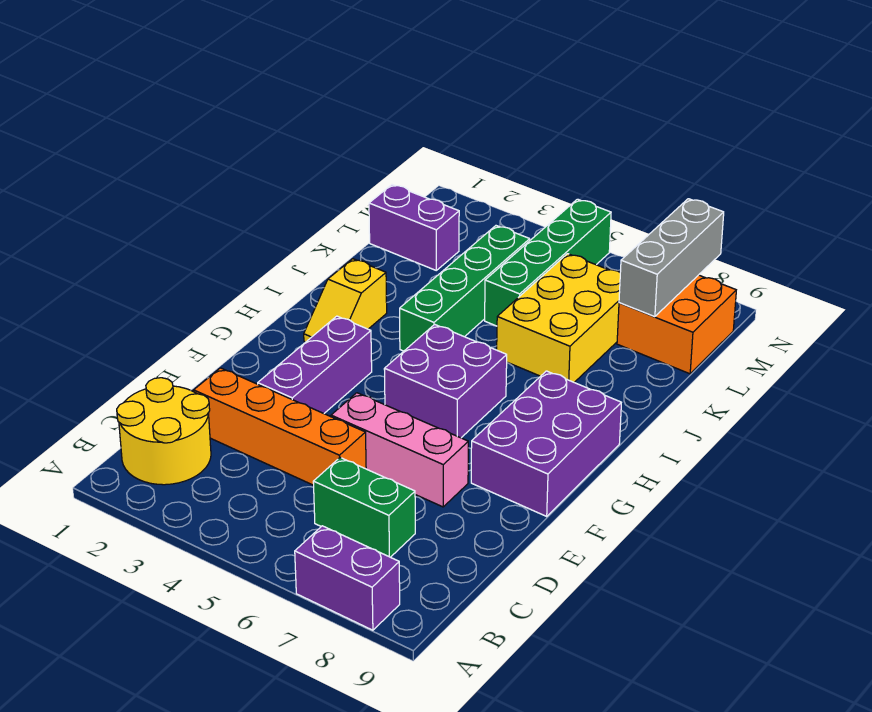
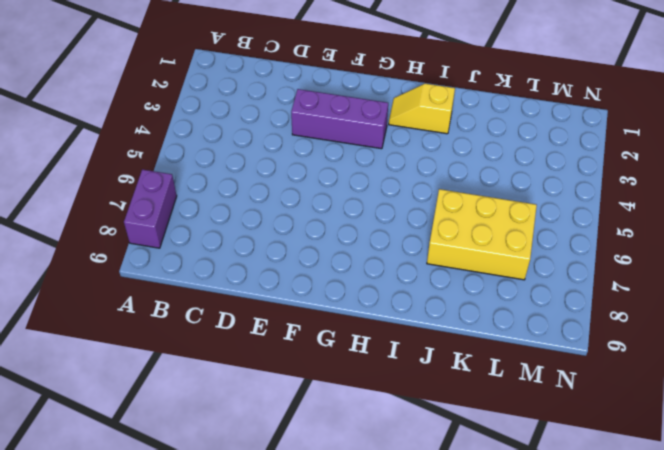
none -> yellow 2x2 round brick [117,378,211,485]
none -> green 1x2 brick [313,458,415,557]
none -> orange 1x4 brick [194,368,366,485]

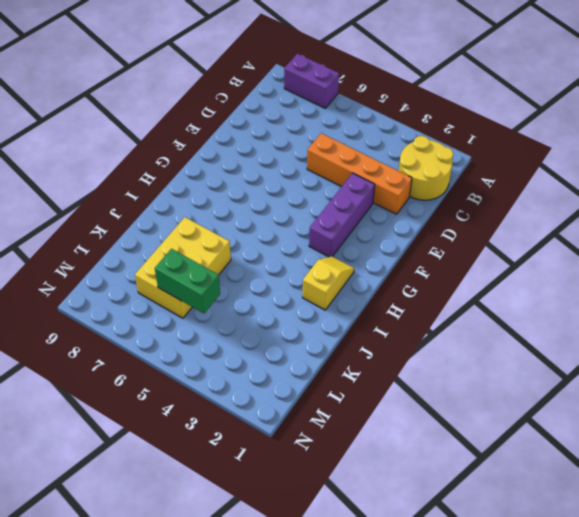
green 1x2 brick [155,249,220,313] -> green 1x2 brick moved to [313,458,415,557]
none -> pink 1x3 brick [331,393,468,507]
none -> purple 2x3 brick [471,371,621,516]
none -> purple 2x2 brick [384,324,507,438]

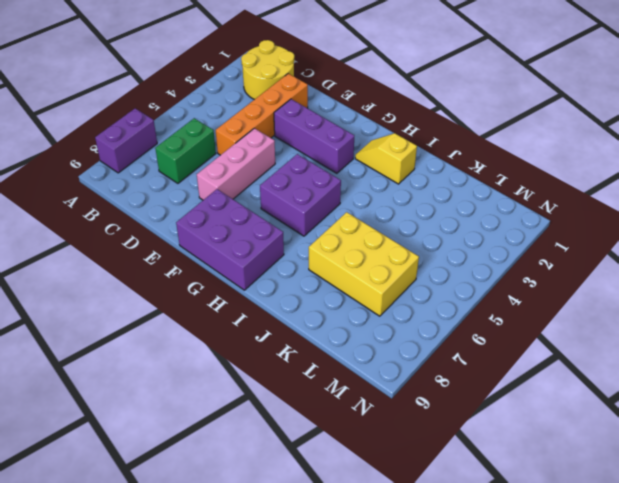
none -> green 1x4 brick [400,226,530,351]
none -> green 1x4 brick [485,199,611,326]
none -> purple 1x2 brick [369,185,459,270]

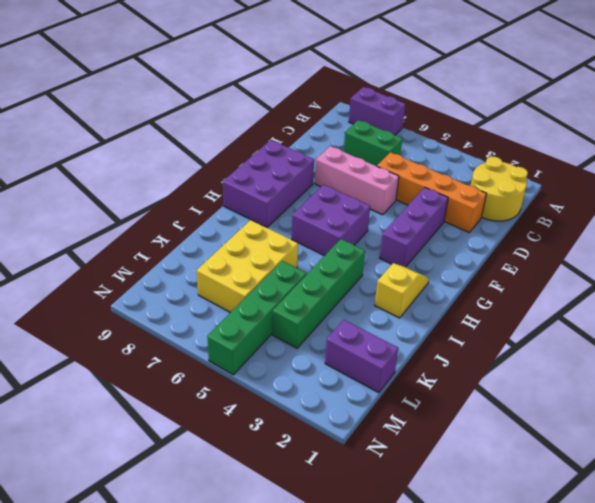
none -> orange 2x2 brick [617,275,736,374]
none -> grey 1x3 brick [619,199,724,317]

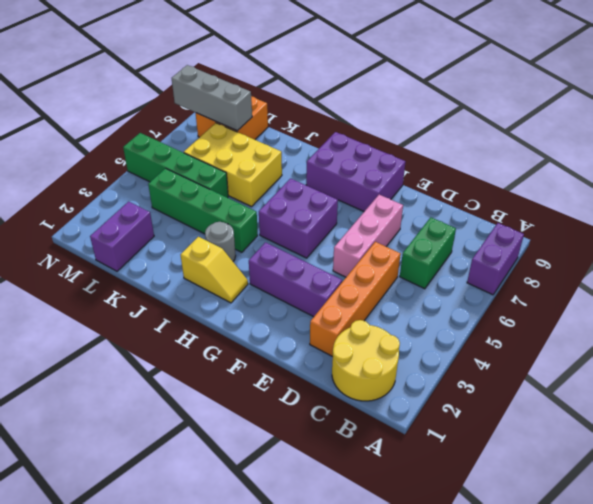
grey 1x1 round brick [205,222,236,261] -> none

